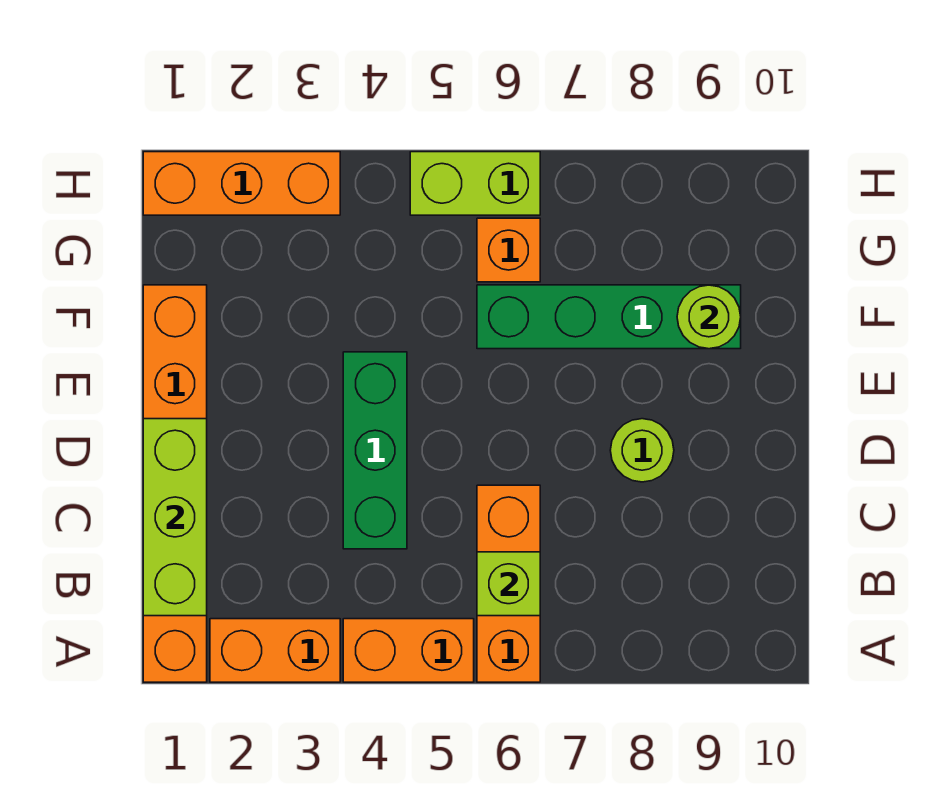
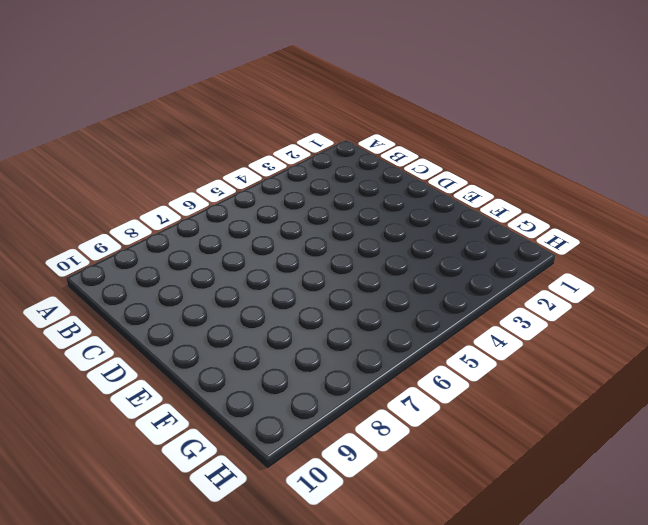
none -> orange 1x6 brick [143,285,207,682]
none -> orange 1x2 brick [210,619,340,682]
none -> orange 1x2 brick [343,619,474,682]

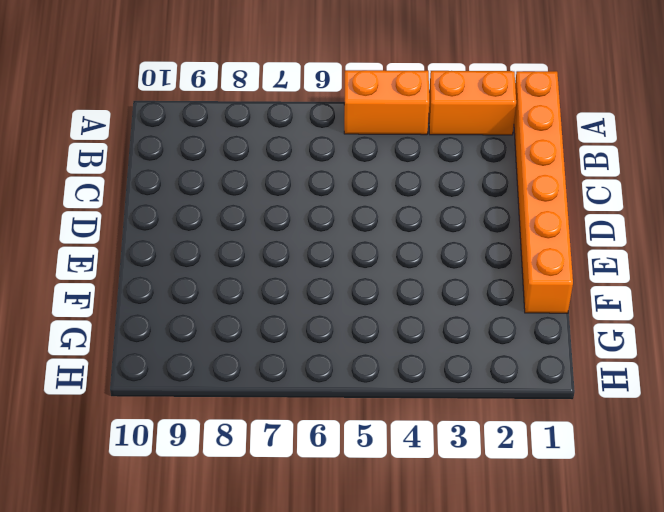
none -> orange 1x3 brick [477,485,540,682]
none -> green 1x3 brick [343,352,407,549]
none -> lime 1x1 round brick [610,419,674,482]

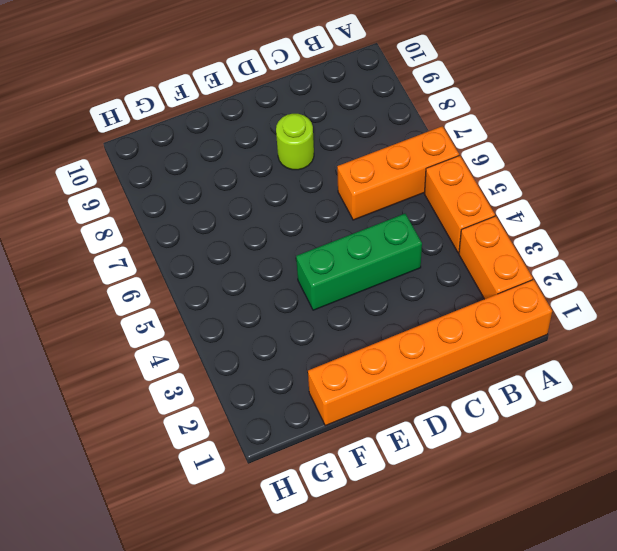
none -> green 1x4 brick [477,285,741,349]
none -> orange 1x1 brick [477,218,540,282]
none -> orange 1x3 brick [143,152,340,215]

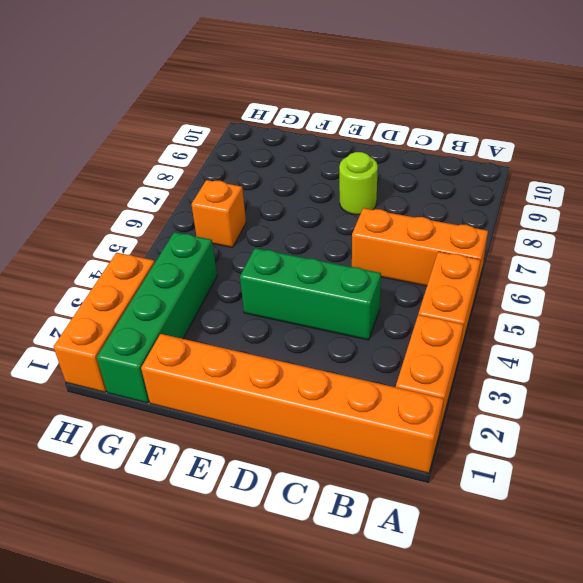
green 1x4 brick [97,232,217,403] -> green 1x4 brick moved to [477,285,741,349]
none -> lime 1x2 brick [410,152,540,215]
none -> lime 1x3 brick [143,419,207,616]
none -> lime 1x1 brick [477,552,540,616]

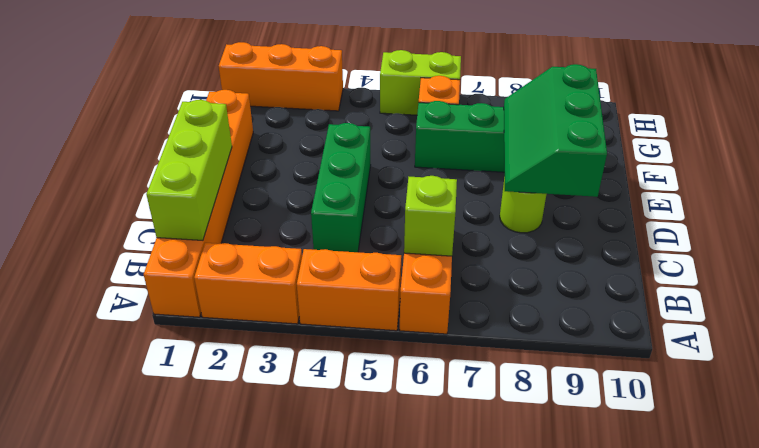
green 2x3 slope [504,64,607,197] -> lime 1x1 round brick [677,285,741,349]

